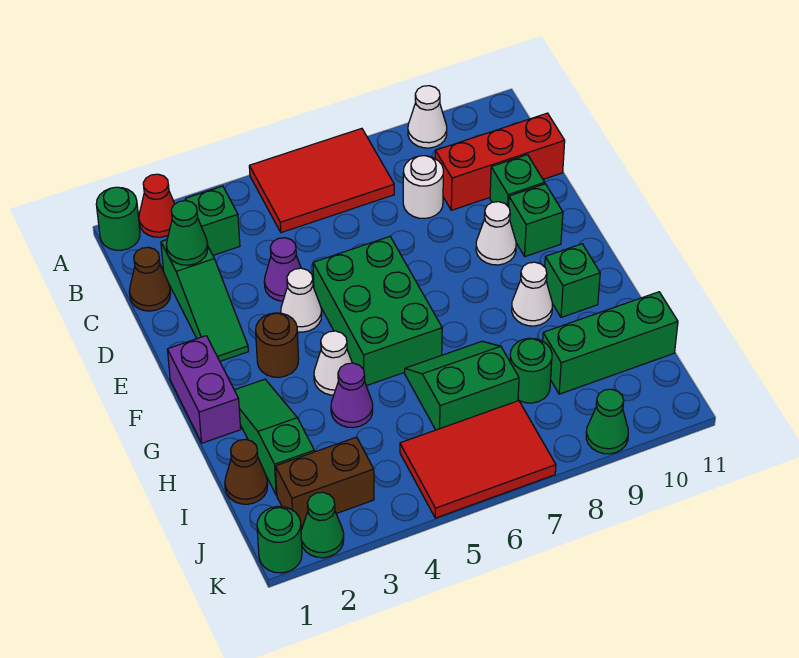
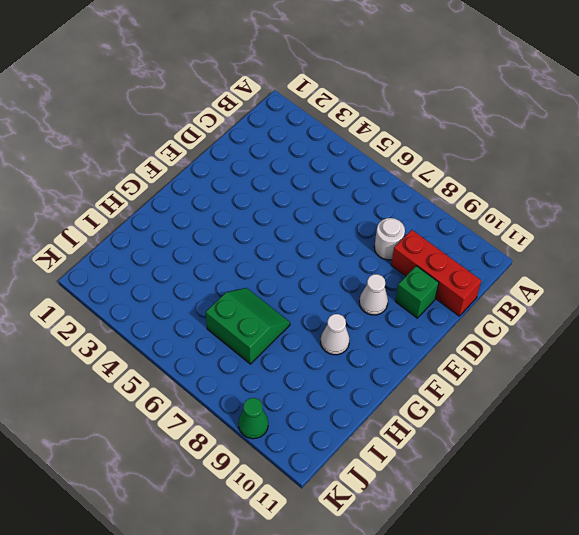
none -> green 1x1 round brick [96,187,140,250]
none -> red 1x1 cone [139,174,175,237]
none -> red 2x3 tile [249,128,394,233]
none -> white 1x1 cone [408,86,447,148]

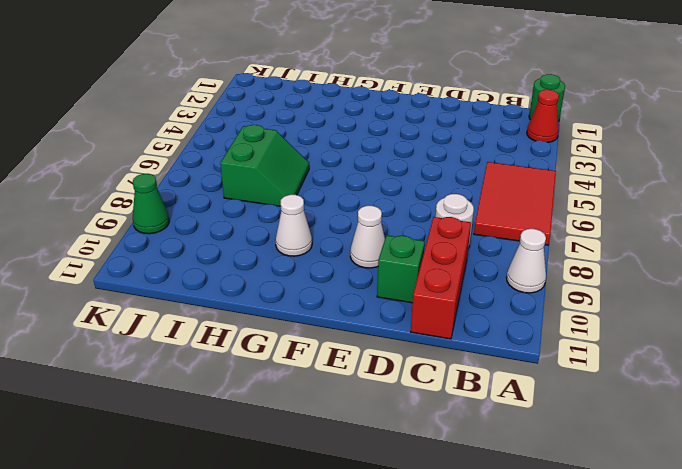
none -> green 1x1 brick [185,186,240,255]
none -> brown 1x1 cone [129,247,171,311]
none -> green 1x3 slope [161,240,248,361]
none -> purple 1x1 cone [264,238,301,301]

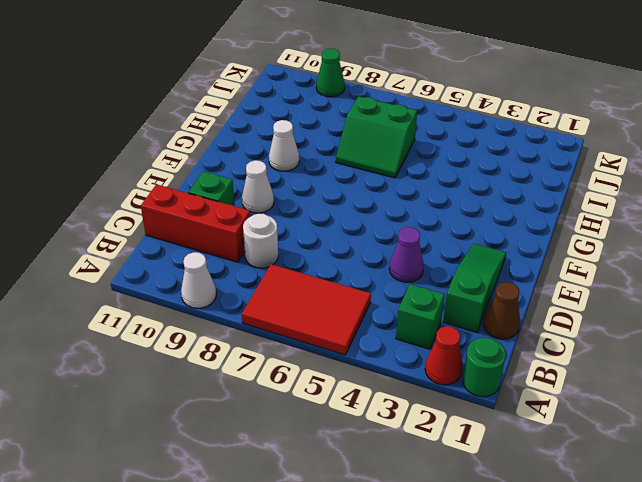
none -> white 1x1 cone [281,268,322,332]
none -> green 2x3 brick [313,237,442,386]
none -> green 1x1 brick [509,184,563,256]
none -> purple 1x2 brick [167,336,241,443]

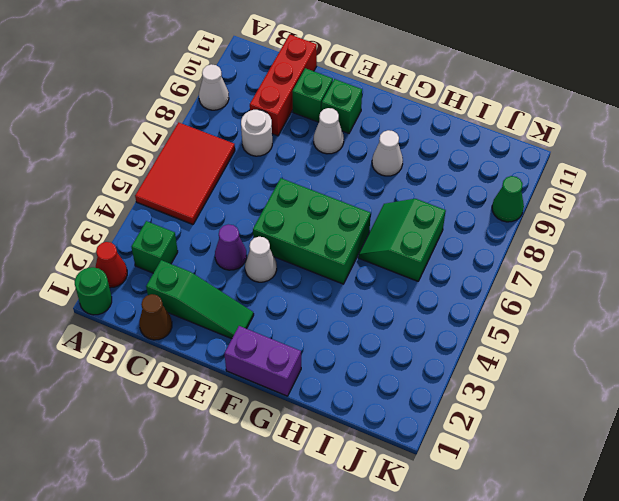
none -> brown 1x1 round brick [256,313,299,377]
none -> green 1x3 slope [235,379,314,495]
none -> white 1x1 cone [314,331,352,395]
none -> green 1x1 brick [545,244,600,317]

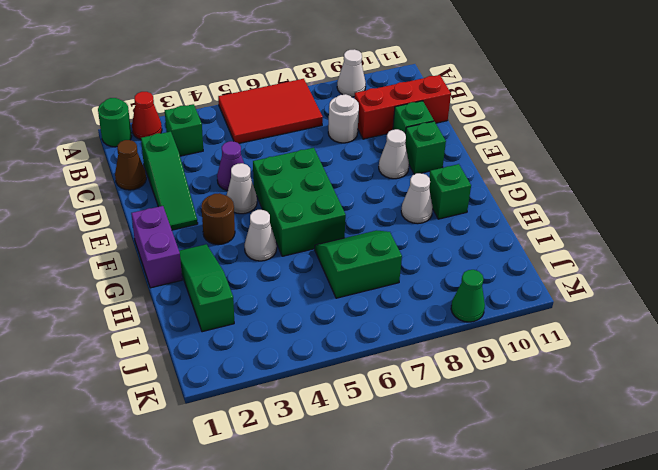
none -> purple 1x1 cone [331,363,373,428]
none -> brown 1x1 cone [225,439,268,504]
none -> green 1x1 round brick [510,338,552,403]
none -> green 1x3 brick [543,292,678,394]

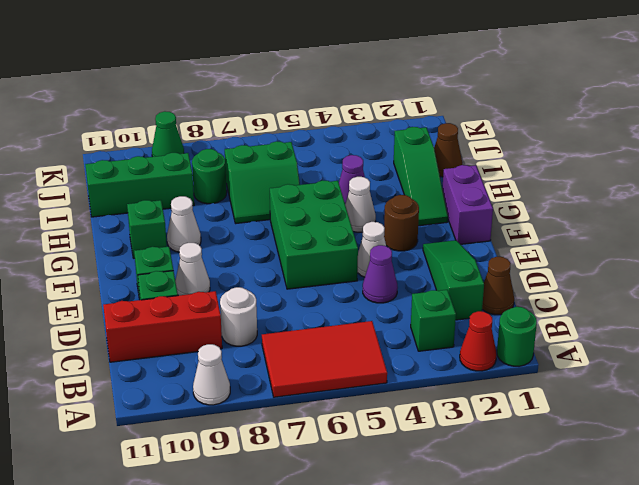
none -> brown 1x2 brick [275,437,374,526]
none -> red 2x3 tile [400,401,556,518]
none -> green 1x1 round brick [257,506,302,573]
none -> green 1x1 cone [301,492,344,558]

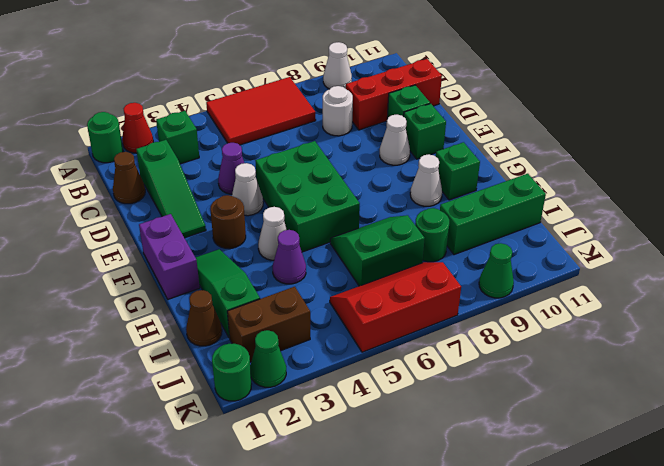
red 2x3 slope [330,262,461,352] -> red 2x3 tile [400,401,556,518]
none -> green 1x1 cone [166,201,208,265]

